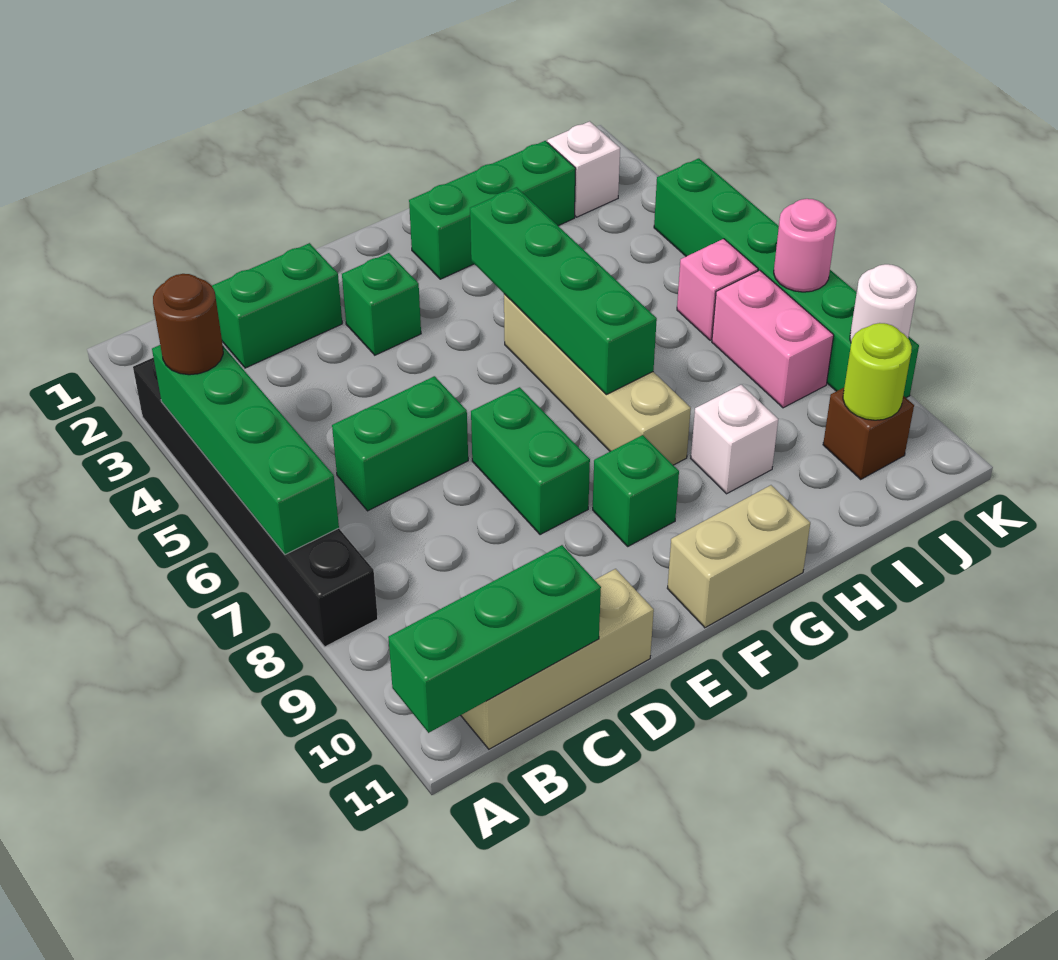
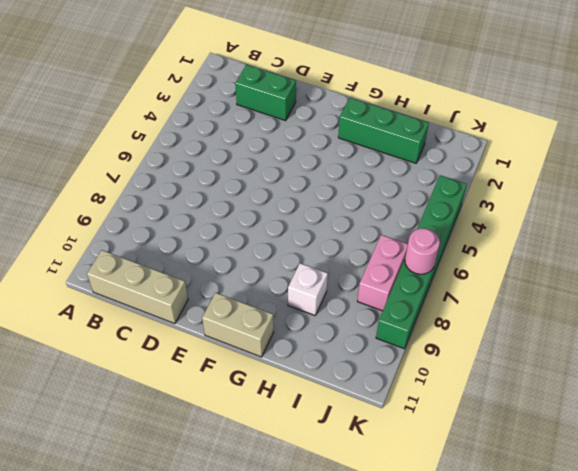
none -> black 1x6 brick [133,358,378,647]
none -> green 1x2 brick [332,376,468,511]
none -> green 1x1 brick [342,253,421,355]

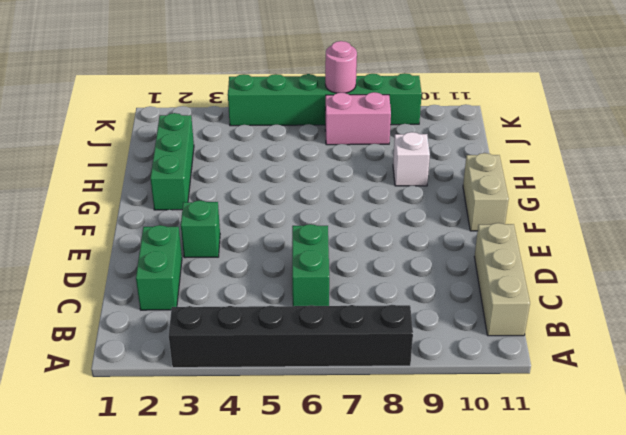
none -> green 1x2 brick [471,387,590,535]
none -> green 1x1 brick [593,435,679,546]
none -> tan 1x4 brick [504,294,691,465]

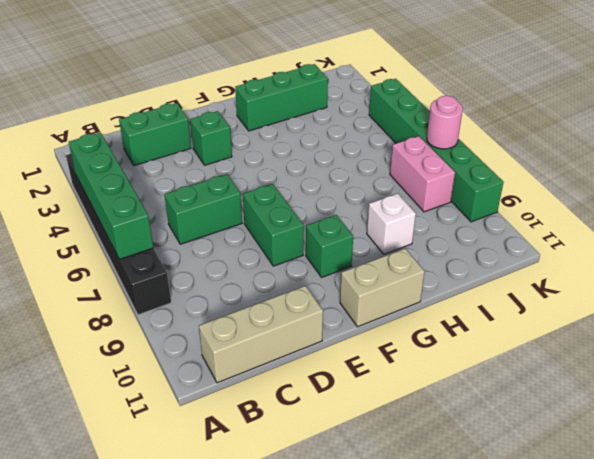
none -> tan 1x4 brick [504,294,691,465]
none -> white 1x1 brick [547,121,620,217]
none -> pink 1x1 brick [677,239,758,340]

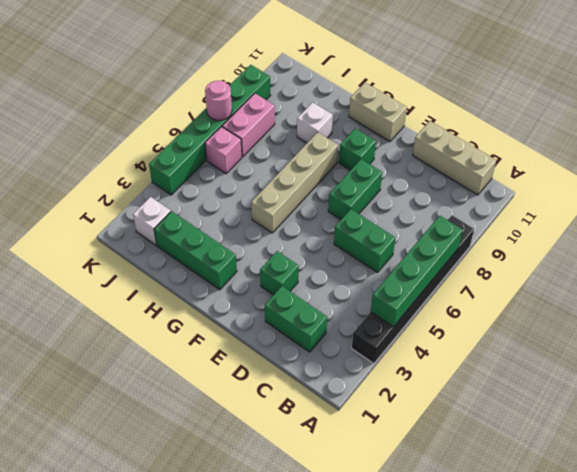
none -> brown 1x1 brick [823,388,914,479]
none -> green 1x3 brick [388,545,601,733]
none -> green 1x4 brick [470,187,657,395]

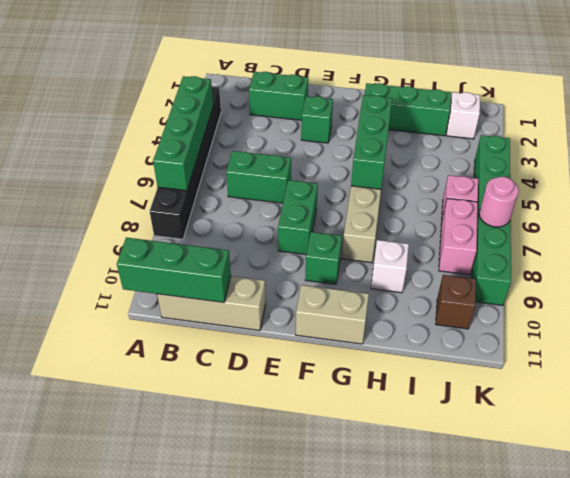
green 1x3 brick [351,95,392,189] -> green 1x4 brick [470,187,657,395]
none -> lime 1x1 round brick [843,323,912,420]
none -> white 1x1 round brick [850,264,917,342]
none -> brown 1x1 round brick [153,274,223,375]

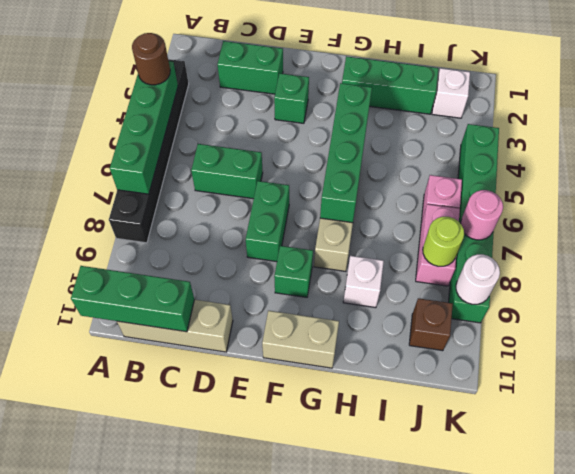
lime 1x1 round brick [423,217,464,266] -> lime 1x1 round brick moved to [843,323,912,420]

